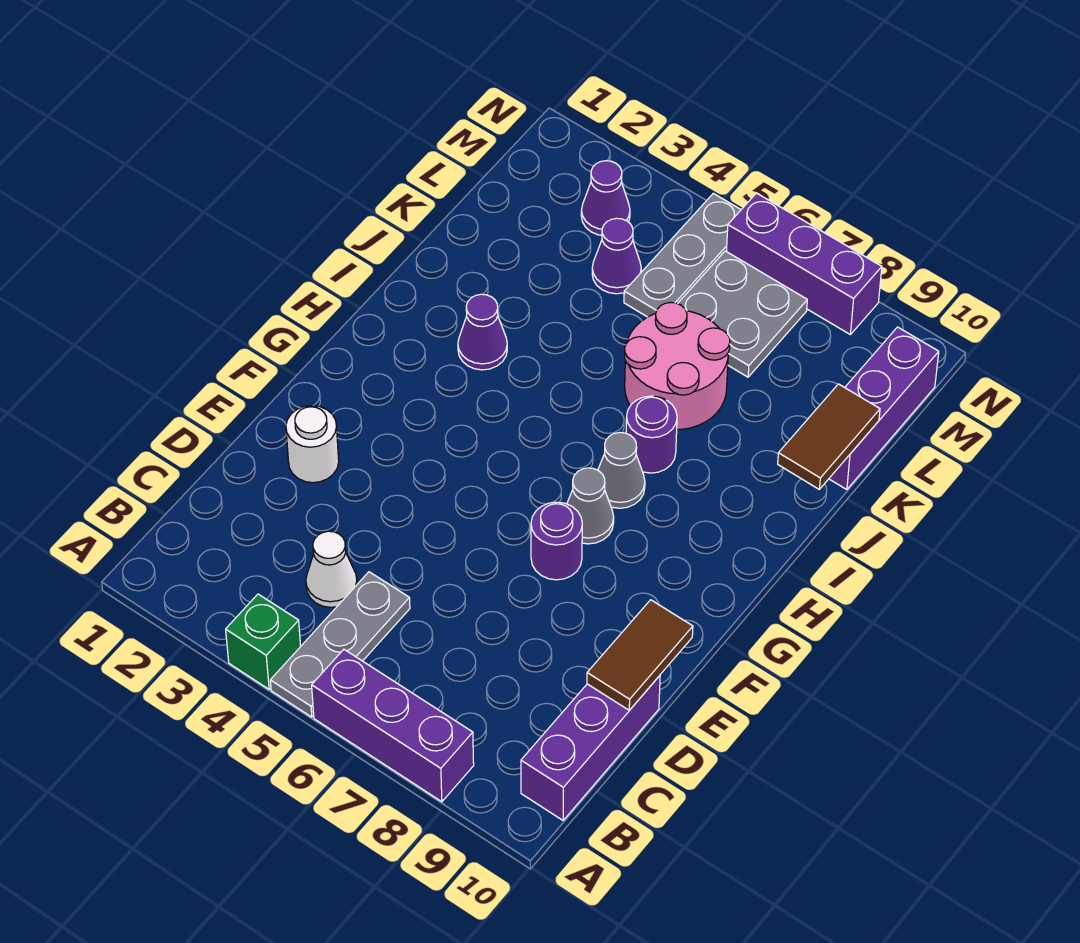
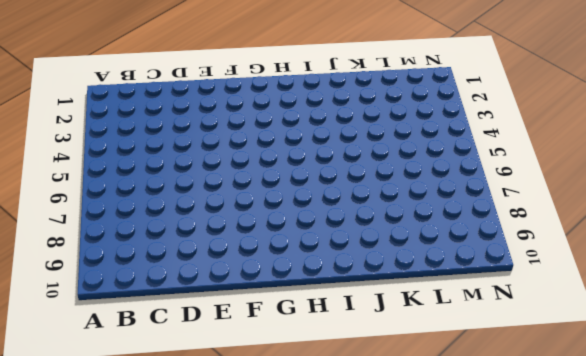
none -> green 1x1 brick [226,594,301,689]
none -> grey 1x3 plate [270,572,410,717]
none -> purple 1x3 brick [312,649,474,802]

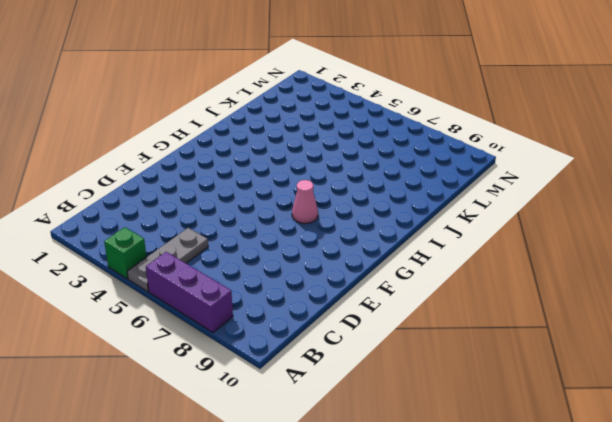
pink 1x1 cone [292,180,318,224] -> grey 1x1 cone [567,468,614,544]
none -> purple 1x3 brick [521,676,660,820]
none -> white 1x1 cone [306,531,357,607]
none -> white 1x1 round brick [286,406,339,483]

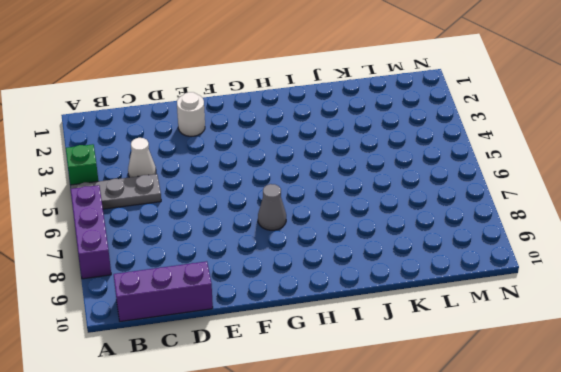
none -> purple 1x1 round brick [531,502,582,580]
none -> grey 1x1 cone [598,432,645,508]
none -> purple 1x1 cone [458,294,507,370]

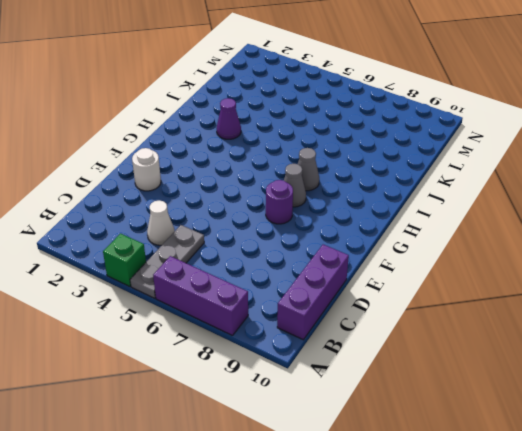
none -> purple 1x1 round brick [626,396,677,473]
none -> pink 2x2 round brick [624,302,730,429]
none -> purple 1x3 brick [829,327,939,490]

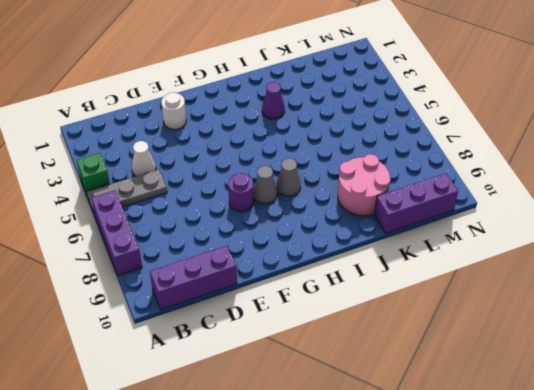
pink 2x2 round brick [338,154,391,216] -> pink 2x2 round brick moved to [624,302,730,429]
none -> purple 1x1 round brick [626,396,677,473]
none -> purple 1x1 cone [592,218,641,294]
none -> grey 1x3 plate [624,193,741,317]

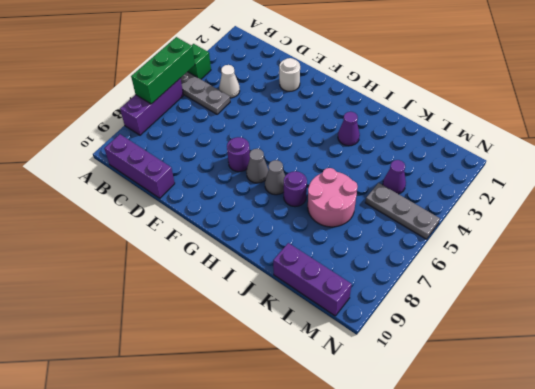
green 1x3 brick [131,37,195,104] -> none
none -> grey 2x2 plate [678,251,807,377]
none -> purple 1x1 cone [581,161,630,235]
none -> purple 1x3 brick [726,193,882,334]

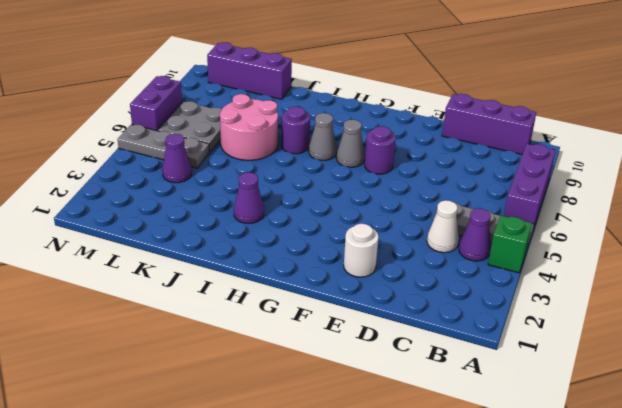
purple 1x1 cone [459,208,491,261] -> purple 1x1 cone moved to [581,161,630,235]
purple 1x2 brick [130,76,182,131] -> purple 1x3 brick [726,193,882,334]
none -> brown 1x2 tile [587,600,693,710]
none -> brown 1x2 tile [778,384,880,489]

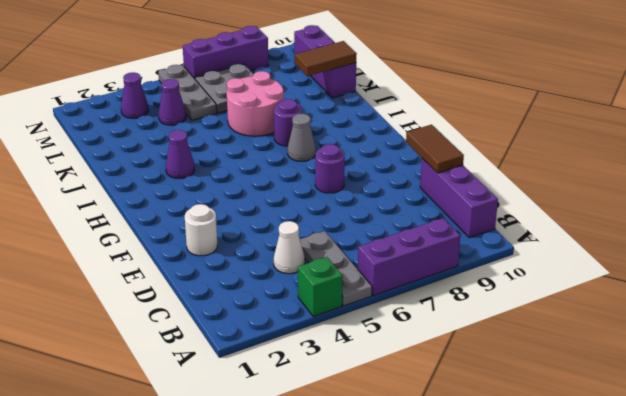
brown 1x2 tile [295,41,357,76] -> brown 1x2 tile turned to [778,384,880,489]
none -> grey 1x1 cone [567,468,614,544]

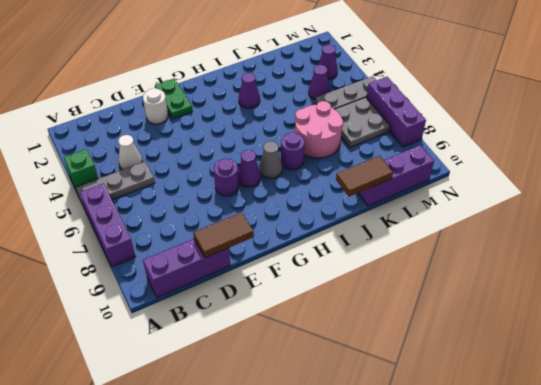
green 1x2 plate [155,79,193,119] -> none
purple 1x1 cone [238,150,261,187] -> grey 1x1 cone [567,468,614,544]

